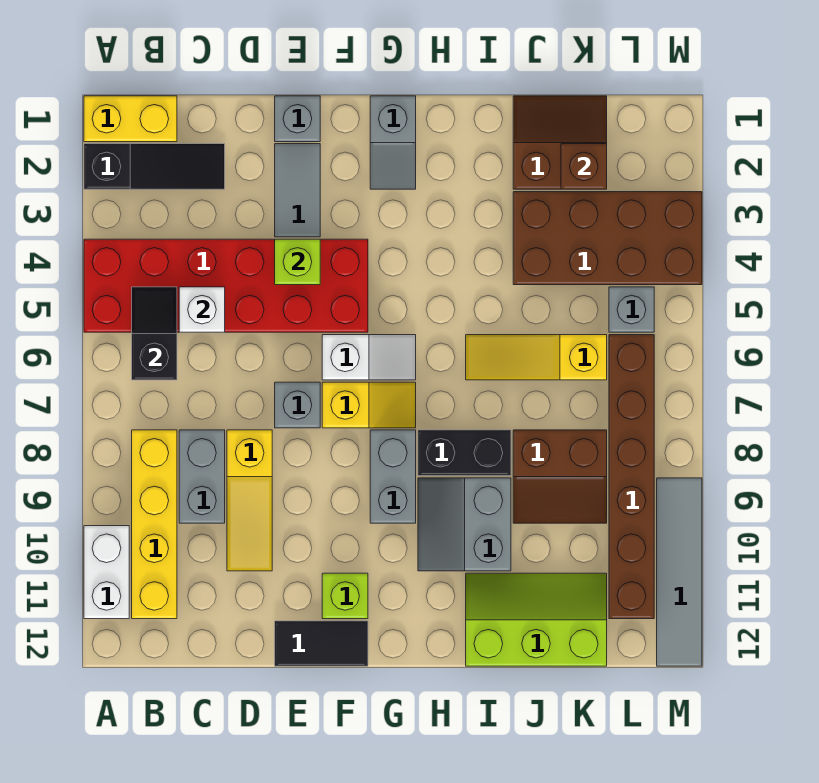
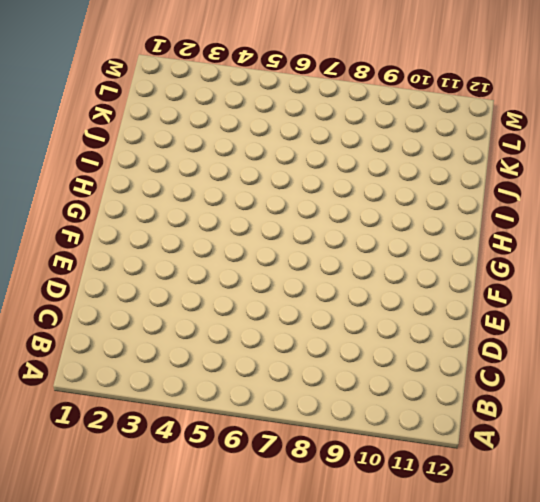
none -> yellow 1x2 brick [84,96,177,142]
none -> black 1x3 slope [84,144,225,189]
none -> red 2x6 brick [84,239,368,332]
none -> white 1x2 brick [84,526,129,619]

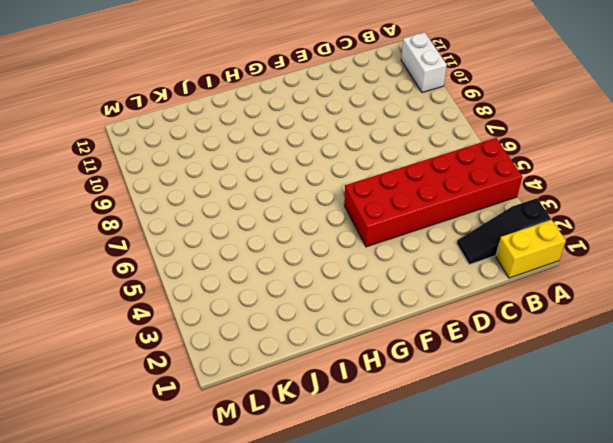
none -> yellow 1x4 brick [132,430,177,619]
none -> grey 1x2 brick [179,430,225,523]
none -> yellow 1x3 slope [227,430,272,571]
none -> grey 1x1 brick [275,96,320,142]

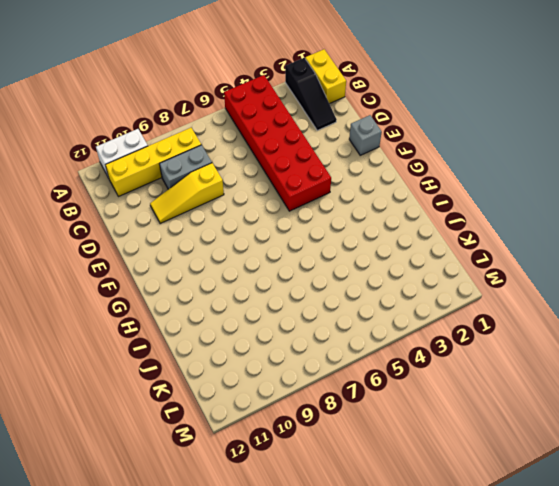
none -> grey 1x2 tile [275,144,320,237]
none -> grey 1x1 brick [275,382,320,428]
none -> black 1x2 tile [275,621,368,666]
none -> white 1x2 slope [322,335,416,380]

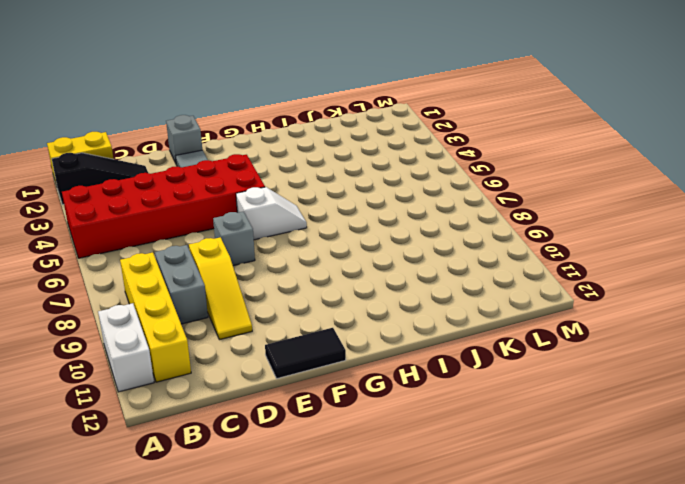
none -> yellow 1x2 slope [322,382,416,428]
none -> lime 1x1 brick [322,573,368,619]
none -> grey 1x2 slope [370,96,416,189]
none -> grey 1x2 brick [370,430,416,523]

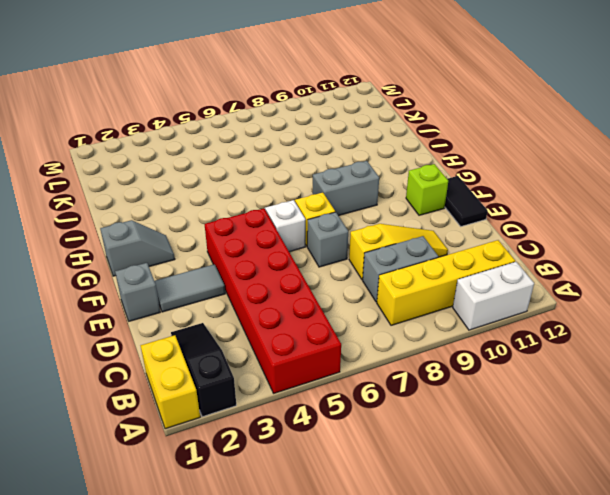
none -> black 1x2 brick [418,430,511,476]
none -> grey 2x2 slope [418,478,511,571]
none -> yellow 1x3 slope [466,335,607,380]
none -> lime 2x3 slope [466,573,607,666]

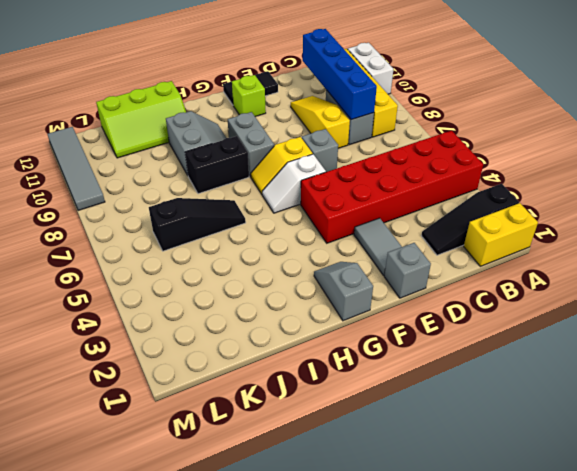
blue 1x4 brick [303,29,377,120] -> none
black 1x3 slope [149,198,246,251] -> yellow 1x3 slope [466,335,607,380]
none -> brown 2x2 slope [513,96,607,189]
none -> brown 2x4 brick [513,192,702,285]
none -> brown 2x2 slope [513,430,607,523]
none -> grey 1x1 brick [609,287,654,332]

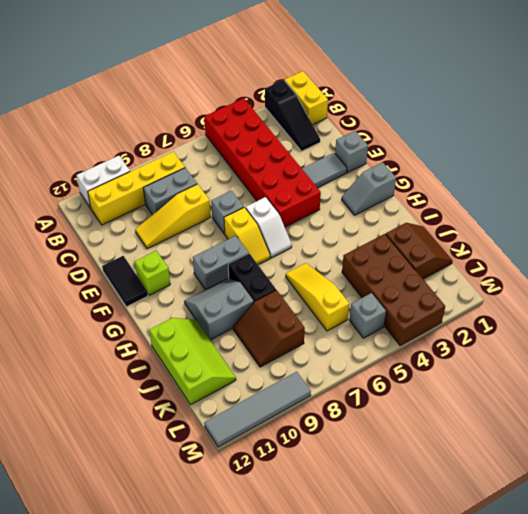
none -> brown 1x6 brick [609,335,654,619]
none -> black 1x2 slope [132,287,177,380]
none -> white 1x1 brick [179,287,225,332]
none -> lime 1x1 brick [275,239,320,285]

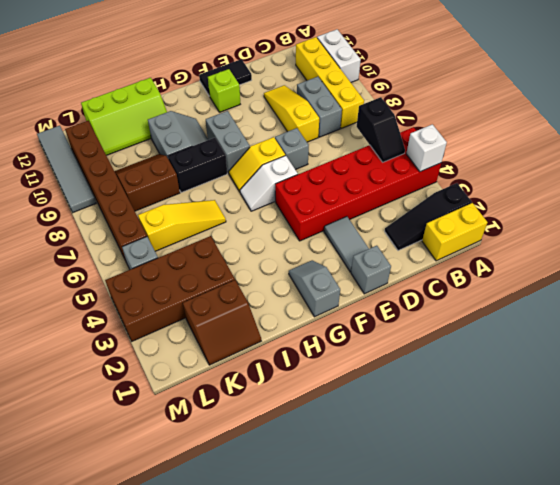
white 1x1 brick [406,124,447,172] -> white 1x1 brick moved to [179,287,225,332]
none -> lime 1x1 brick [275,239,320,285]
none -> brown 1x1 brick [561,144,607,189]

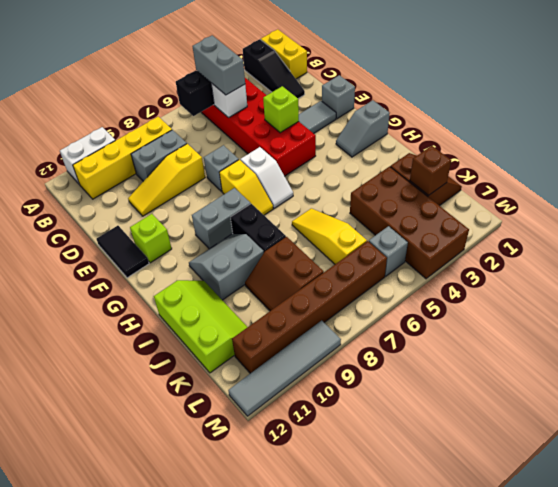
grey 1x2 brick [192,35,245,95] -> none

